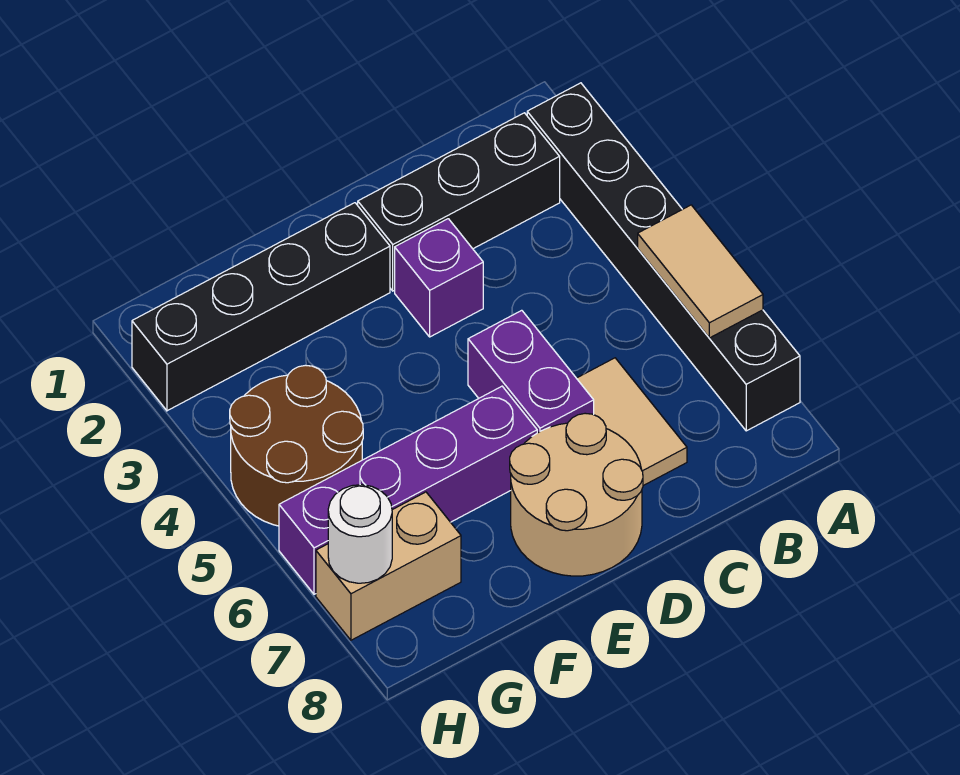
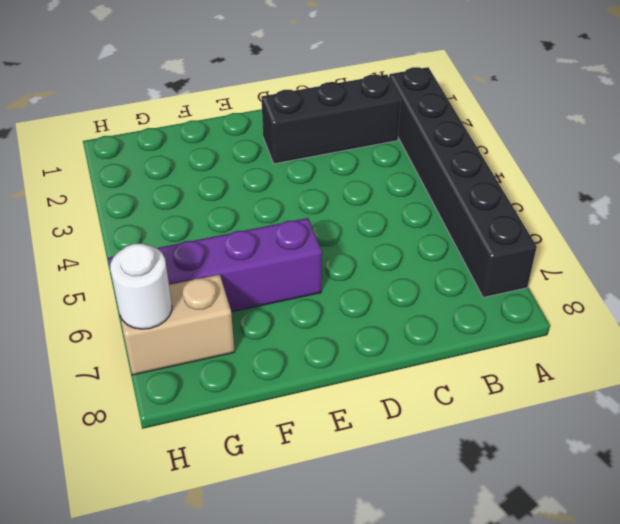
none -> tan 1x2 tile [577,358,687,486]
none -> purple 1x1 brick [395,219,483,337]
none -> purple 1x2 brick [468,310,594,433]

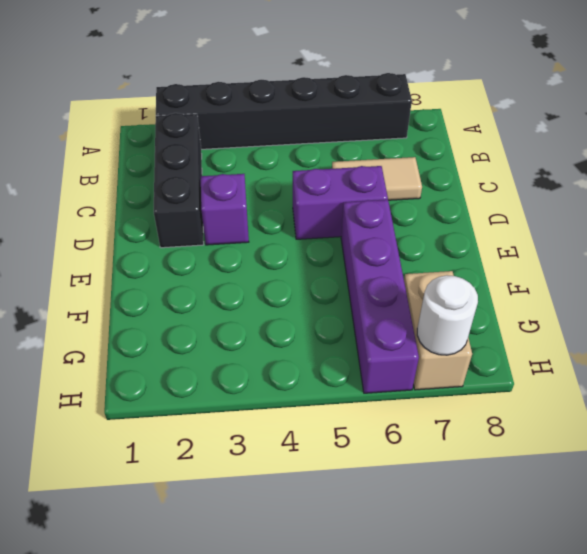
none -> tan 2x2 round brick [510,413,643,576]
none -> black 1x4 brick [132,203,390,411]
none -> brown 2x2 round brick [230,365,363,526]

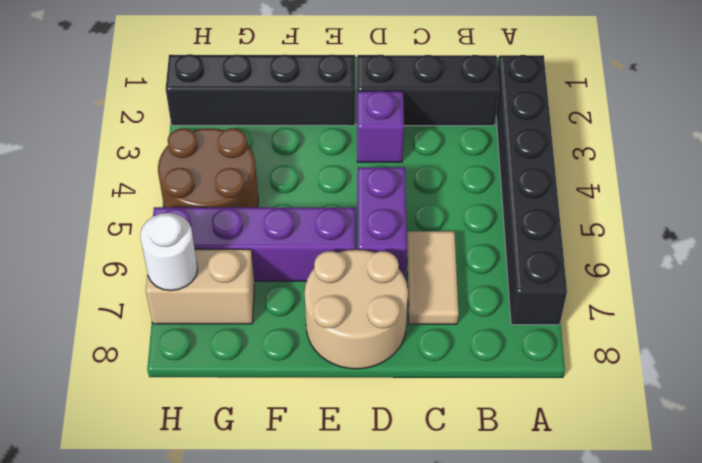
none -> tan 1x2 tile [638,205,763,338]

